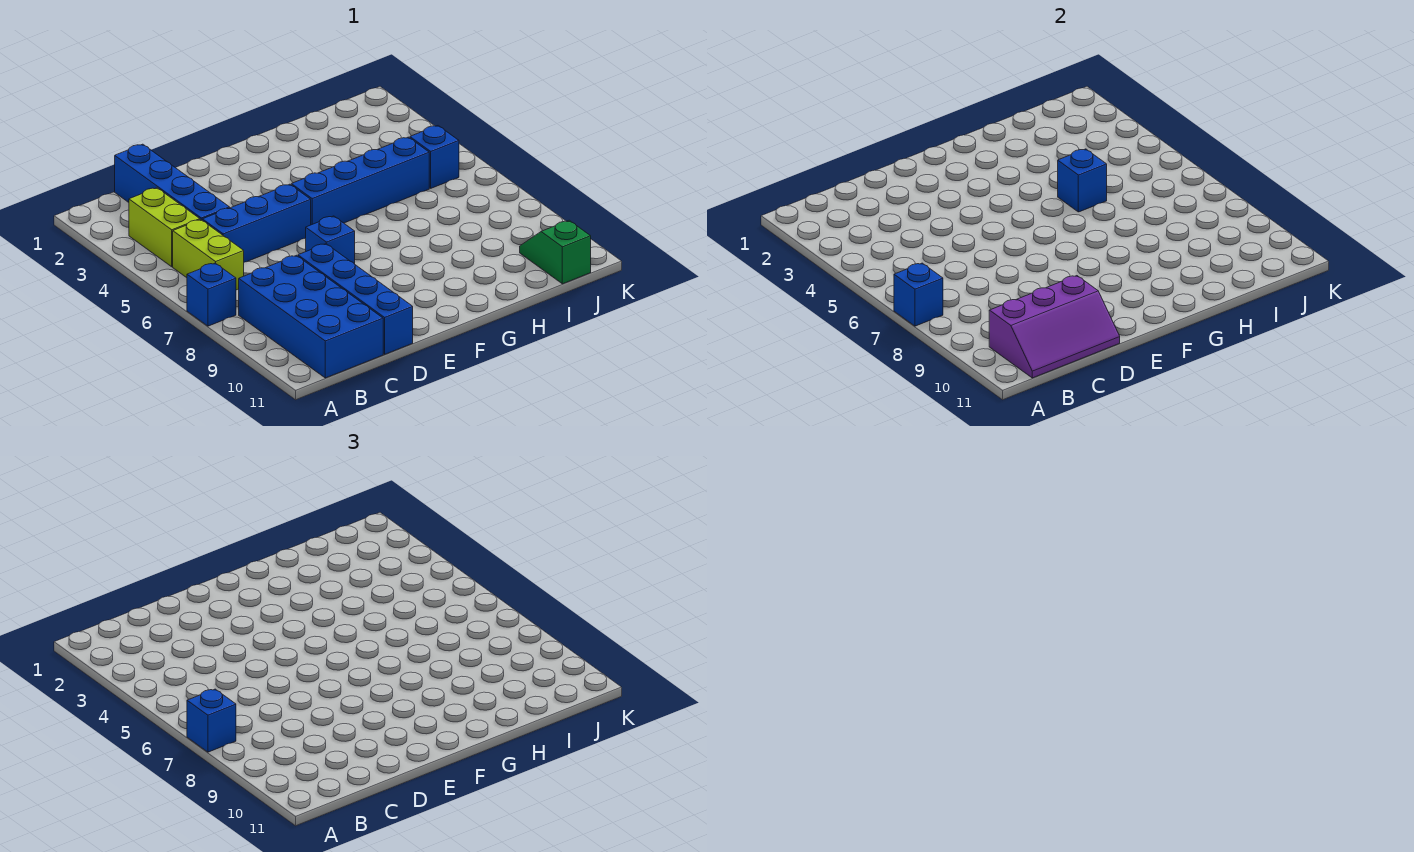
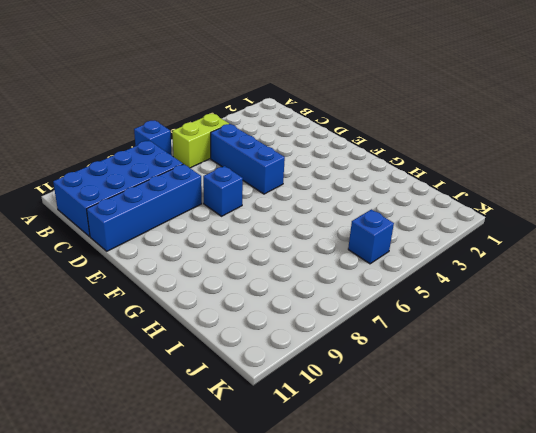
none -> lime 1x2 brick [129,188,200,267]
none -> blue 1x4 brick [115,144,230,220]
none -> blue 1x4 brick [291,137,429,225]

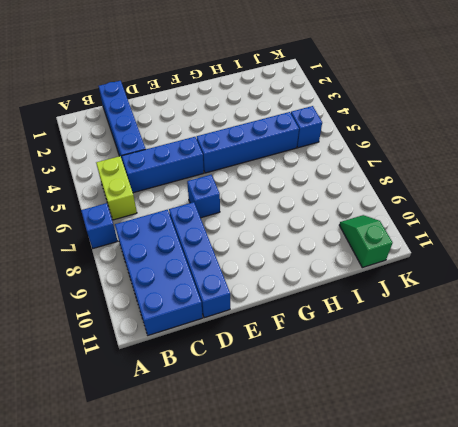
none -> lime 1x2 brick [129,188,200,267]
none -> blue 1x1 brick [894,263,943,326]
none -> purple 2x3 slope [989,276,1120,378]

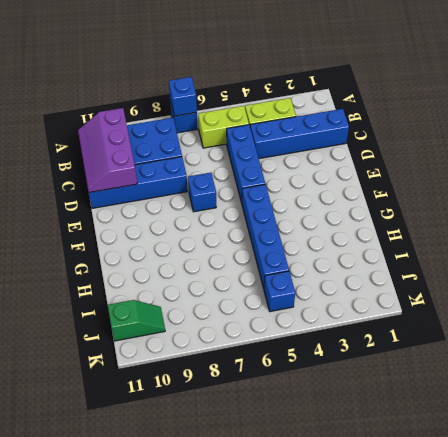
none -> blue 1x1 brick [1058,149,1107,212]
none -> blue 1x1 brick [187,689,236,752]

